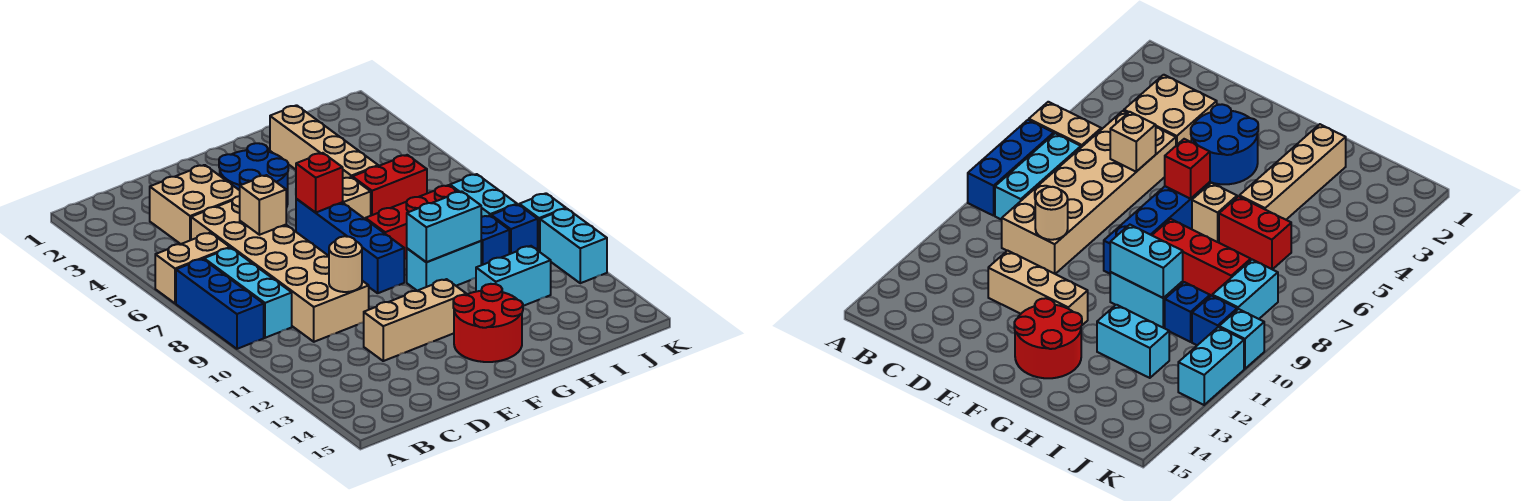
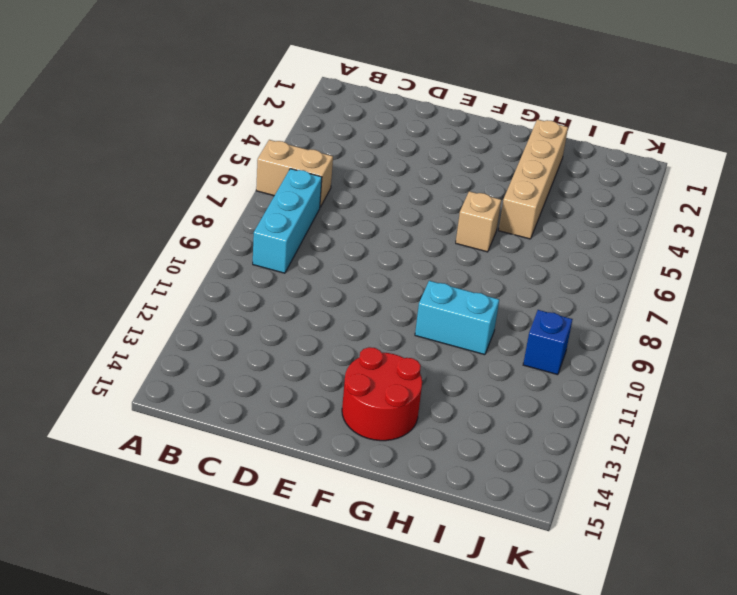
none -> blue 1x3 brick [176,259,264,349]
none -> tan 2x2 brick [150,165,240,244]
none -> tan 2x6 brick [191,196,369,342]

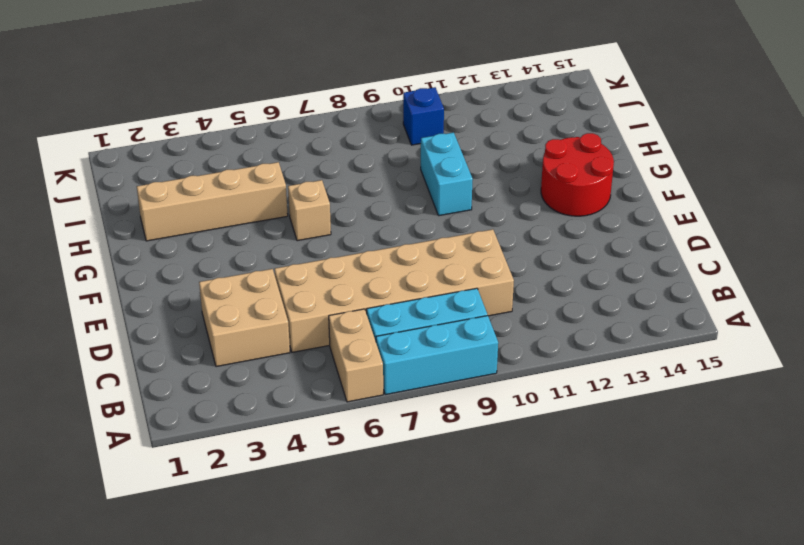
cyan 1x3 brick [376,316,498,395] -> blue 1x3 brick [176,259,264,349]
none -> tan 1x3 brick [364,279,466,361]
none -> blue 2x2 round brick [219,143,288,208]
none -> blue 1x4 brick [296,199,404,293]

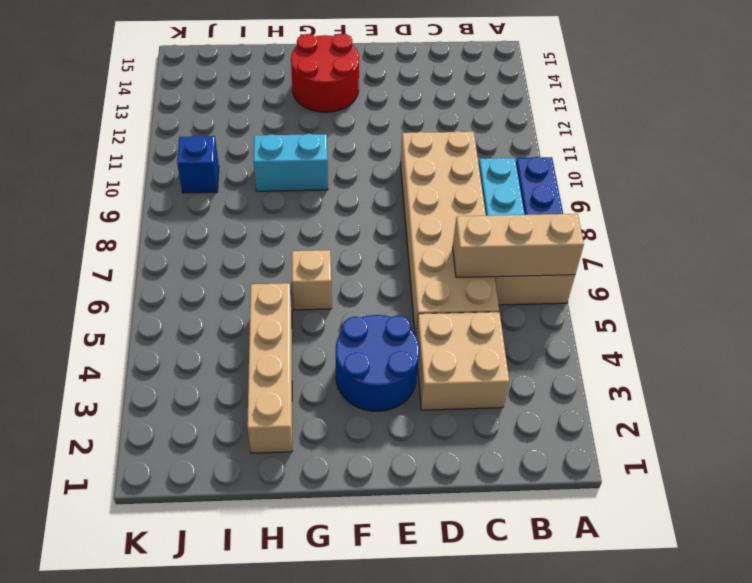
tan 1x3 brick [453,214,584,278] -> tan 1x3 brick moved to [364,279,466,361]
none -> blue 1x4 brick [296,199,404,293]
none -> red 1x3 brick [365,185,457,259]
none -> red 1x2 brick [352,155,427,216]

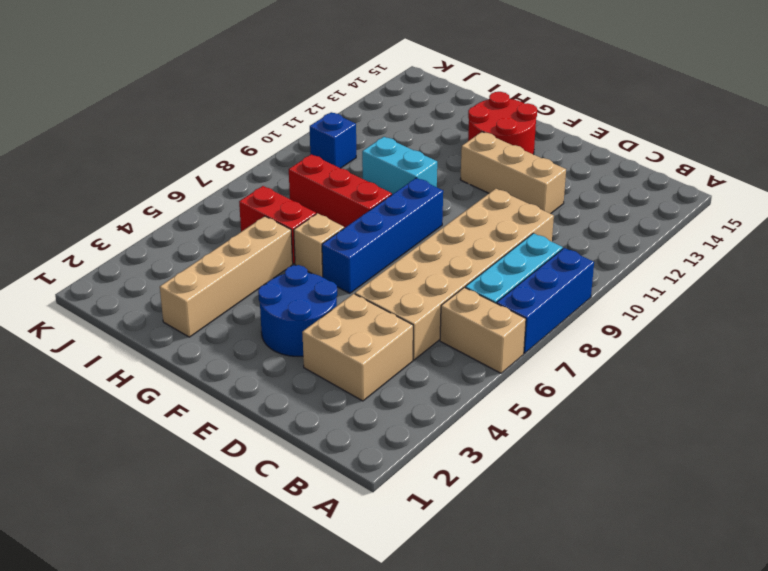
none -> cyan 1x2 brick [476,246,551,306]
none -> blue 1x1 brick [481,216,509,265]
none -> cyan 1x2 brick [450,174,517,217]

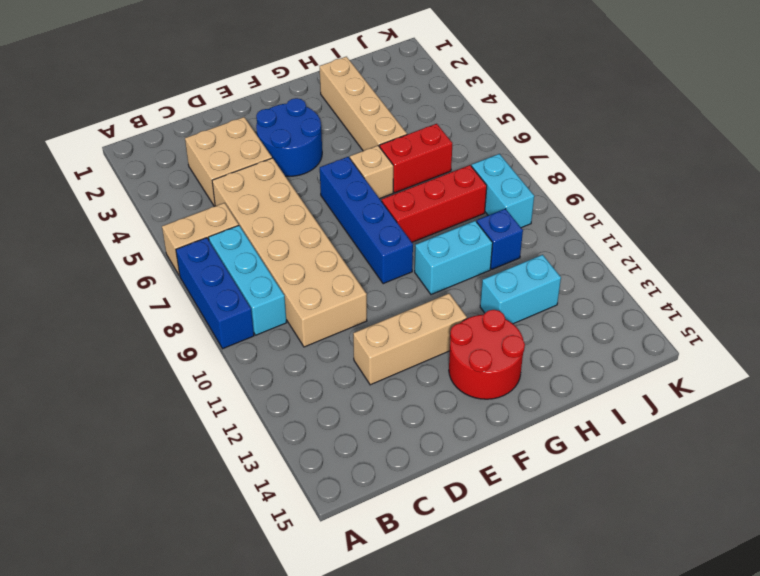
none -> blue 1x1 brick [491,204,538,254]
none -> cyan 1x1 brick [519,193,566,252]
none -> cyan 1x2 brick [540,208,607,283]

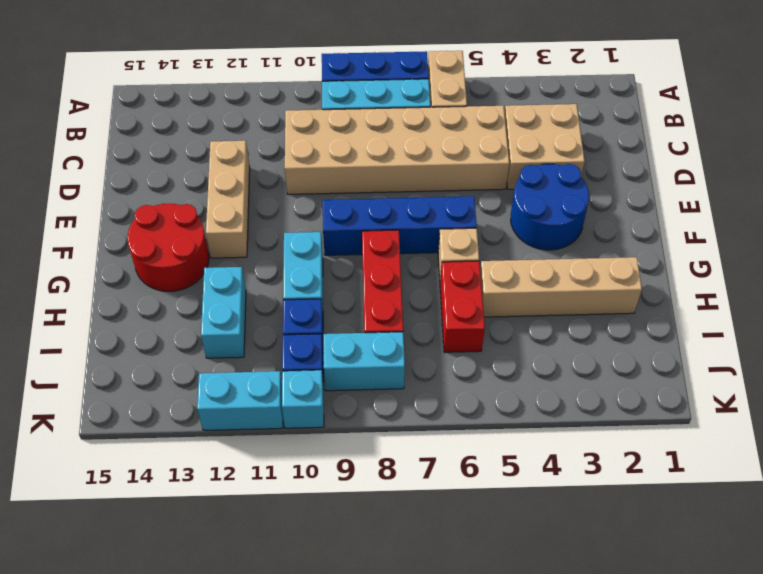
none -> tan 1x1 brick [240,175,286,235]
none -> tan 1x1 round brick [329,236,362,292]
none -> red 1x1 brick [296,153,343,213]

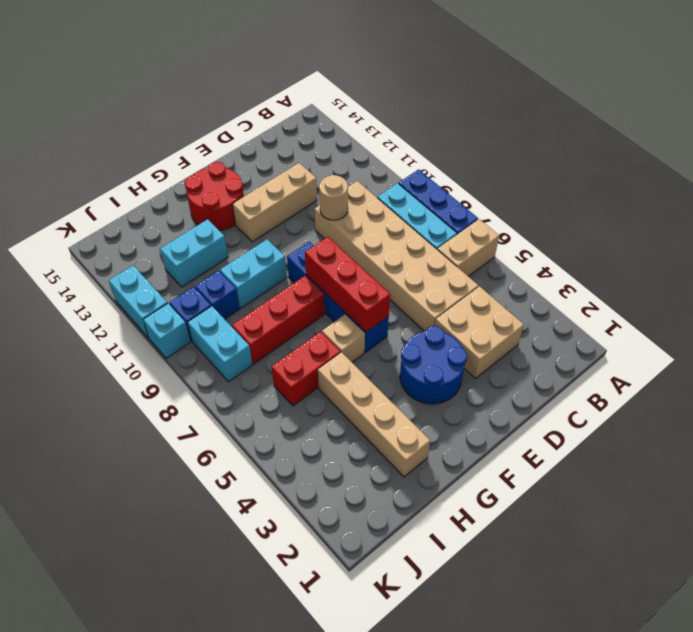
red 1x3 brick [305,237,390,332] -> red 1x1 brick [296,153,343,213]
none -> tan 1x1 brick [240,175,286,235]
none -> cyan 1x2 brick [407,191,481,262]

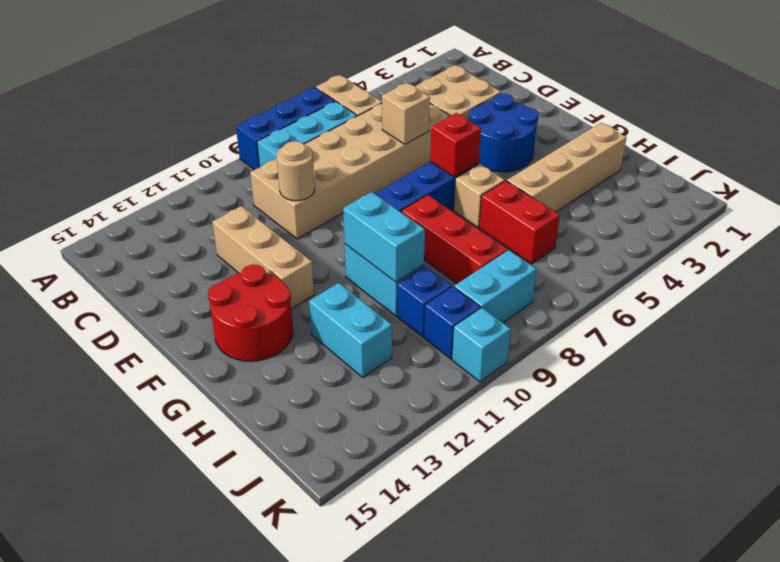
none -> cyan 1x2 brick [540,208,607,283]

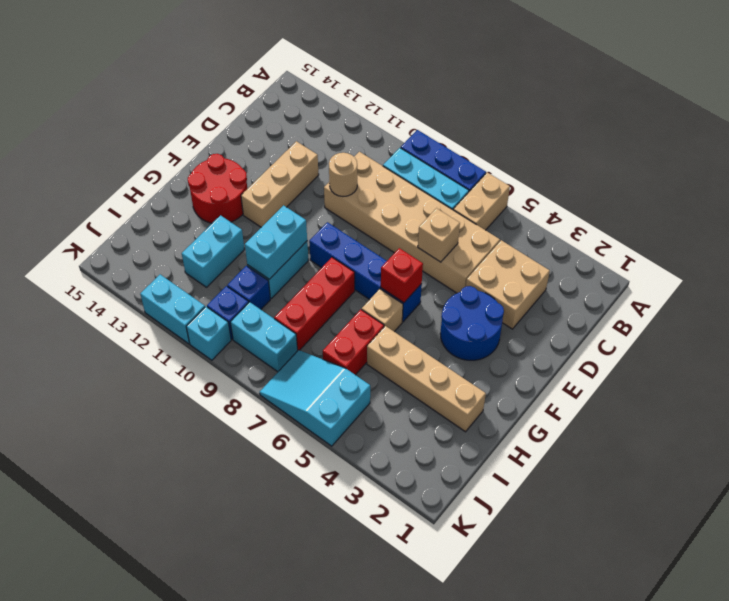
cyan 2x3 slope [260,350,370,446] -> none

